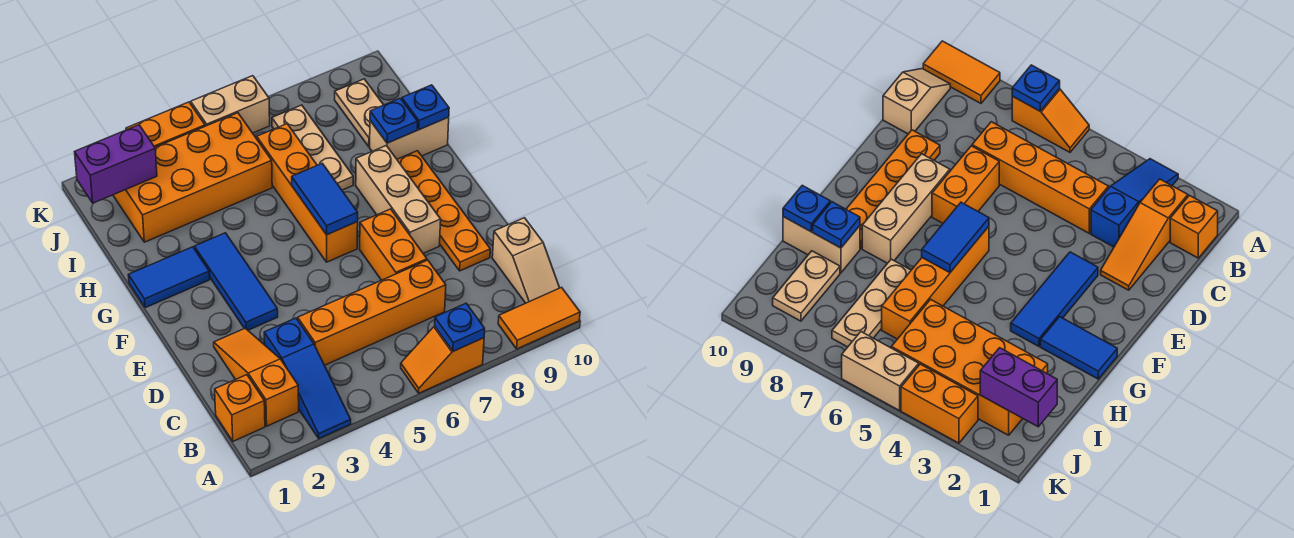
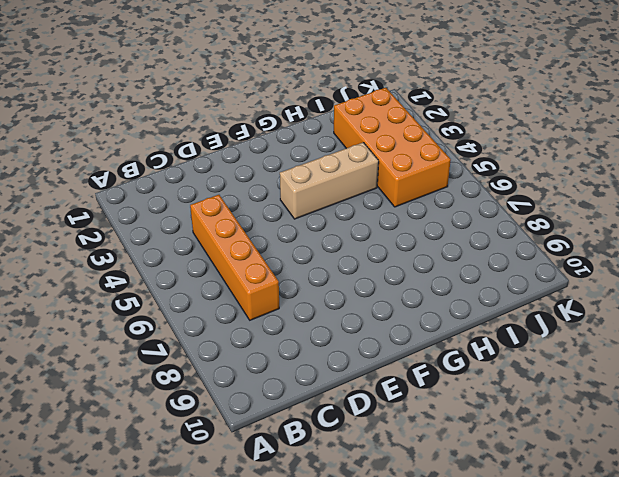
tan 1x3 brick [280,142,379,219] -> tan 1x3 brick moved to [356,146,441,253]
none -> blue 1x3 slope [264,318,351,438]
none -> orange 1x2 slope [401,326,484,393]
none -> orange 1x2 tile [498,287,580,349]

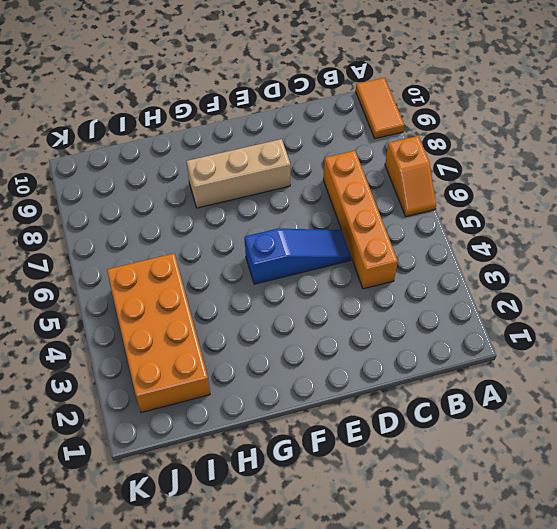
blue 1x3 slope [245,229,351,284] -> blue 1x3 slope moved to [264,318,351,438]
none -> orange 1x1 brick [215,375,265,441]
none -> orange 1x3 slope [214,328,299,426]
none -> tan 1x2 slope [492,218,559,303]

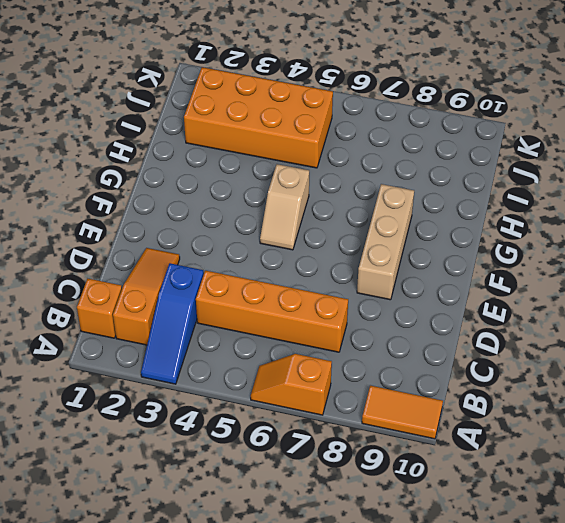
tan 1x2 slope [260,164,309,250] -> tan 1x2 slope moved to [492,218,559,303]
none -> orange 1x2 brick [360,209,427,280]
none -> orange 1x4 plate [397,151,490,271]
none -> blue 1x3 tile [194,233,278,330]

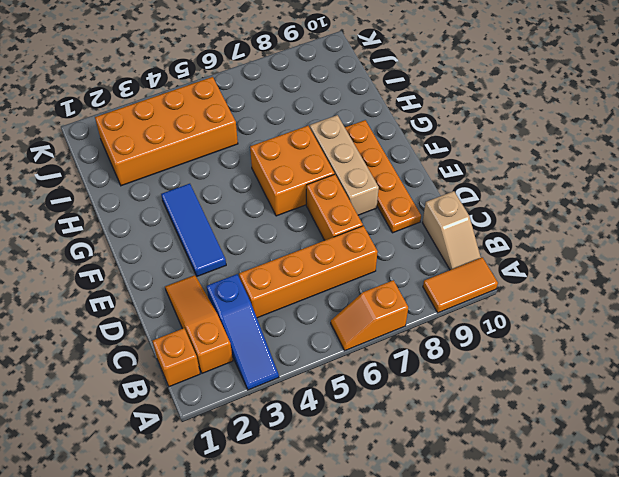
orange 2x2 brick [250,126,334,216] -> orange 1x4 brick [257,124,358,262]
none -> blue 1x2 tile [128,247,210,308]
none -> tan 1x3 plate [272,105,353,190]
none -> tan 1x2 brick [370,117,449,159]

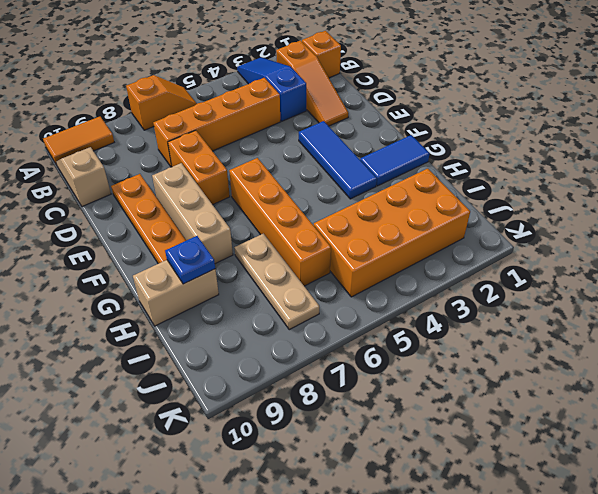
none -> tan 1x2 plate [335,79,383,147]
none -> orange 1x2 brick [126,102,205,147]
none -> tan 1x2 brick [191,76,270,133]

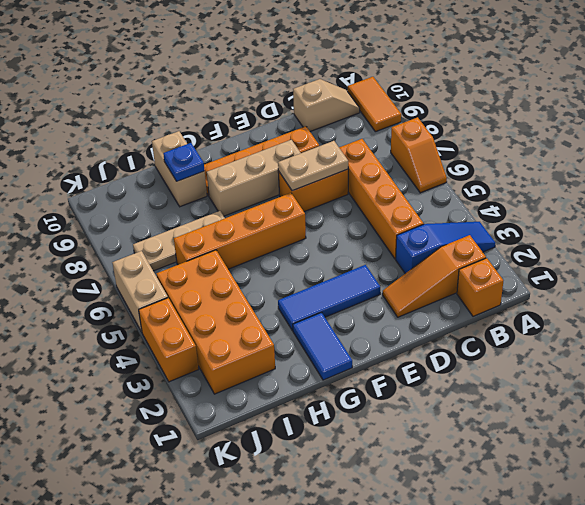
tan 1x2 plate [278,141,348,191] -> tan 1x2 plate moved to [335,79,383,147]
none -> blue 1x1 plate [435,303,485,351]
none -> blue 1x2 tile [292,163,358,235]
none -> blue 1x1 plate [402,85,449,130]

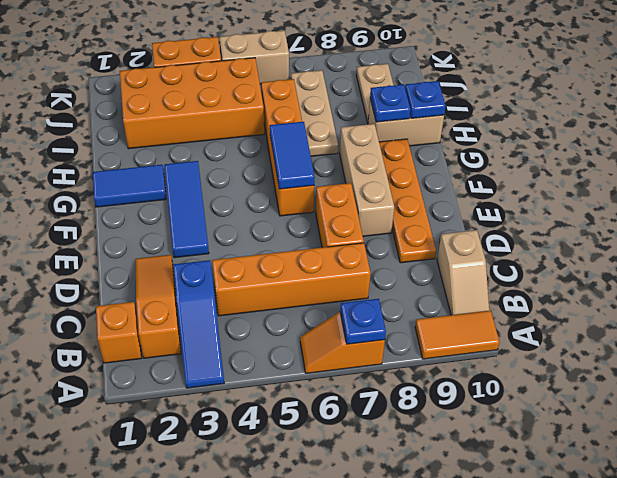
none -> purple 1x2 brick [75,125,157,203]

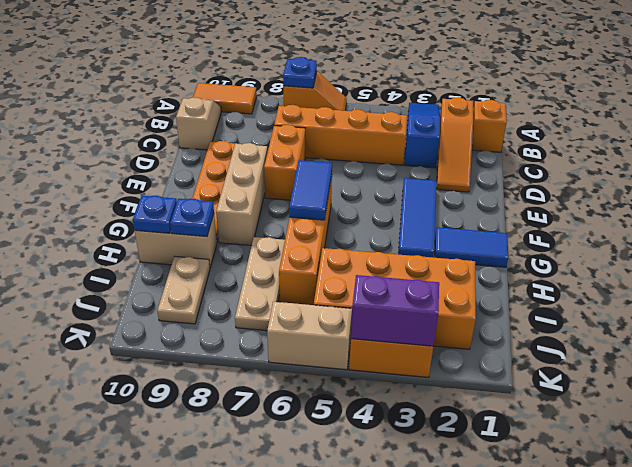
purple 1x2 brick [351,275,439,346] -> purple 1x2 brick moved to [75,125,157,203]

